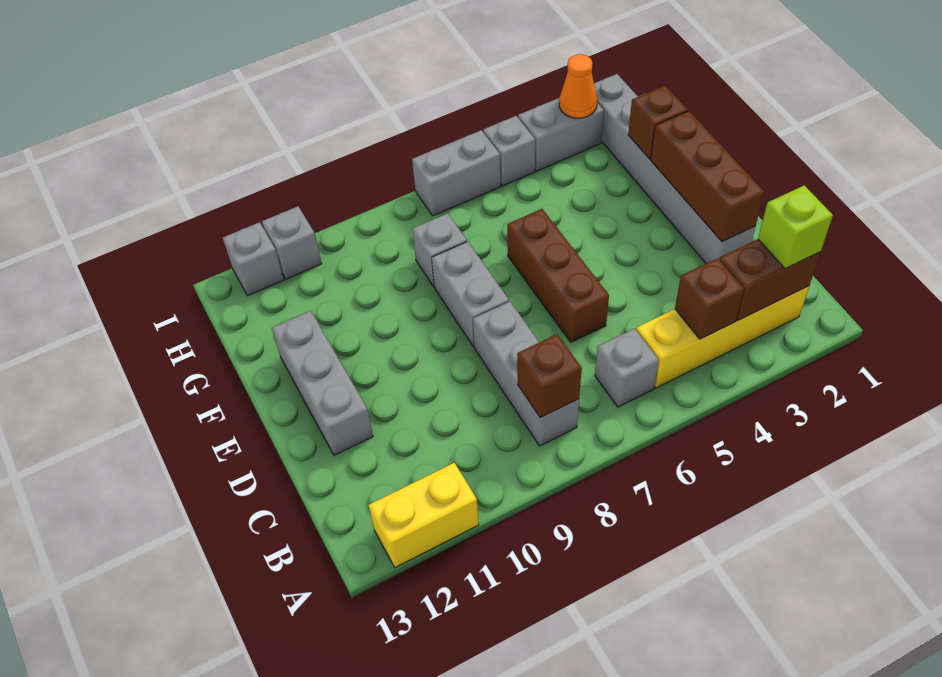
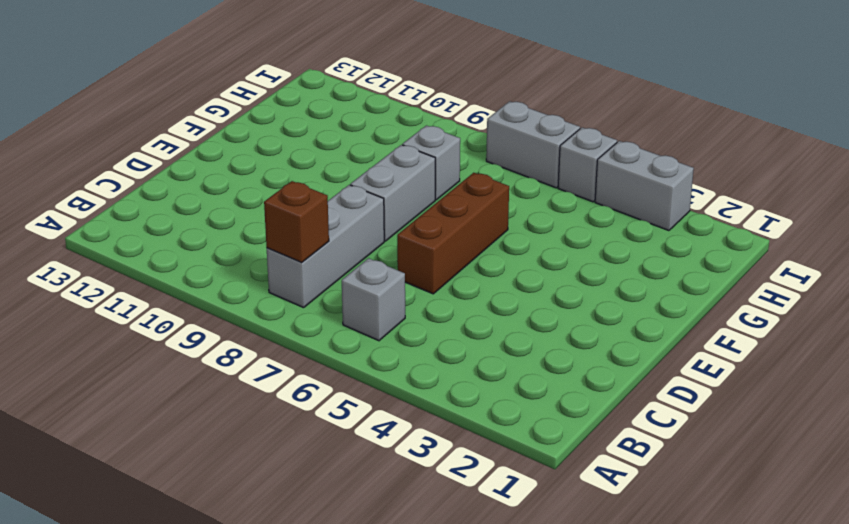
none -> yellow 1x2 brick [369,463,479,568]
none -> yellow 1x4 brick [636,286,809,388]
none -> grey 1x6 brick [594,74,756,264]

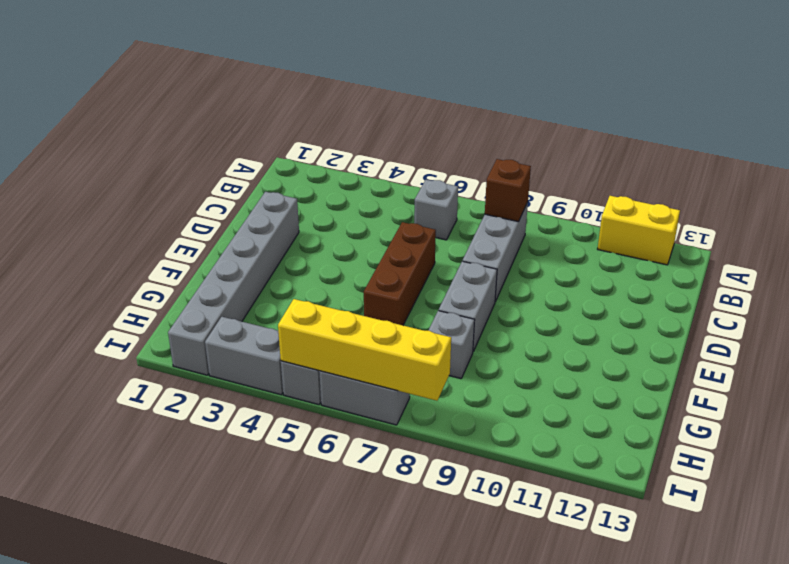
yellow 1x4 brick [278,299,451,401] -> yellow 1x4 brick moved to [636,286,809,388]
none -> grey 1x3 brick [272,311,373,455]
none -> grey 1x1 brick [262,206,322,279]
none -> grey 1x1 brick [223,222,284,296]

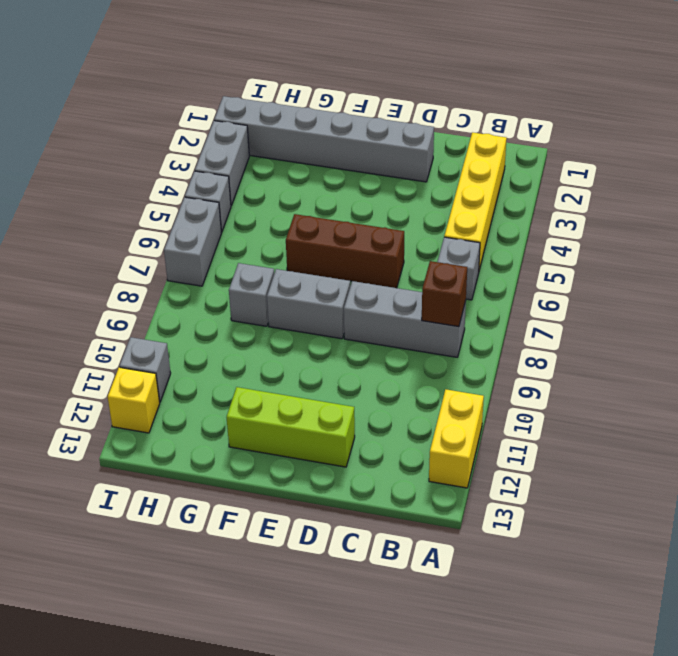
lime 1x3 brick [227,387,355,467] -> grey 1x3 brick [272,311,373,455]
yellow 1x1 brick [108,367,160,433] -> grey 1x1 brick [223,222,284,296]
none -> brown 1x2 brick [719,239,821,320]
none -> brown 1x1 brick [675,258,744,339]
none -> brown 1x3 brick [651,111,764,242]

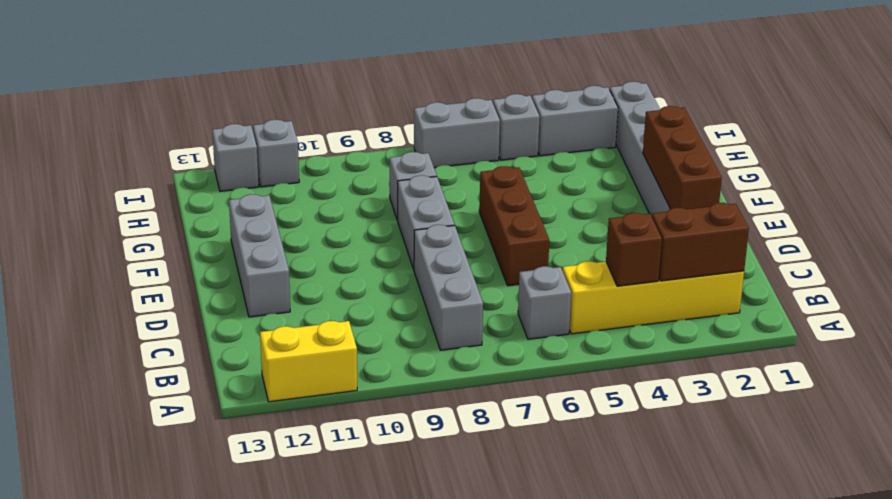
none -> brown 1x1 brick [517,334,582,418]
none -> brown 1x1 brick [628,86,688,159]
none -> orange 1x1 cone [559,54,597,118]

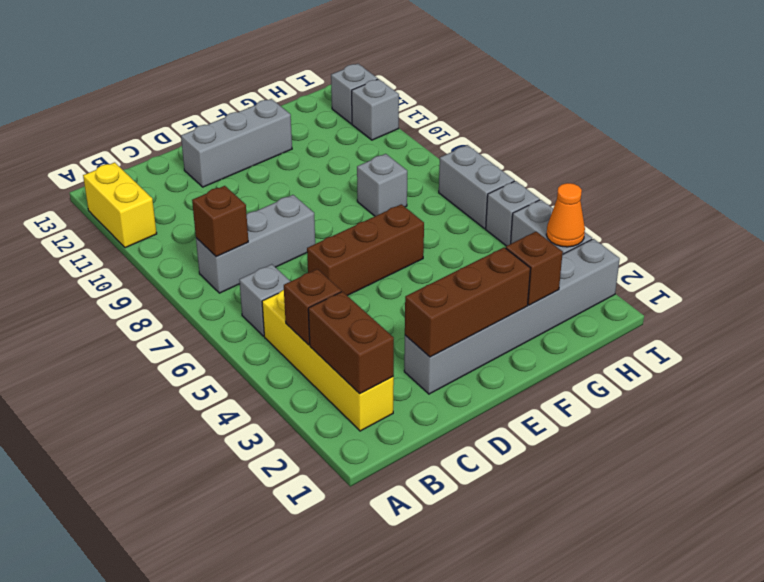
none -> grey 1x2 brick [432,242,509,347]
none -> lime 1x1 brick [758,185,833,269]

